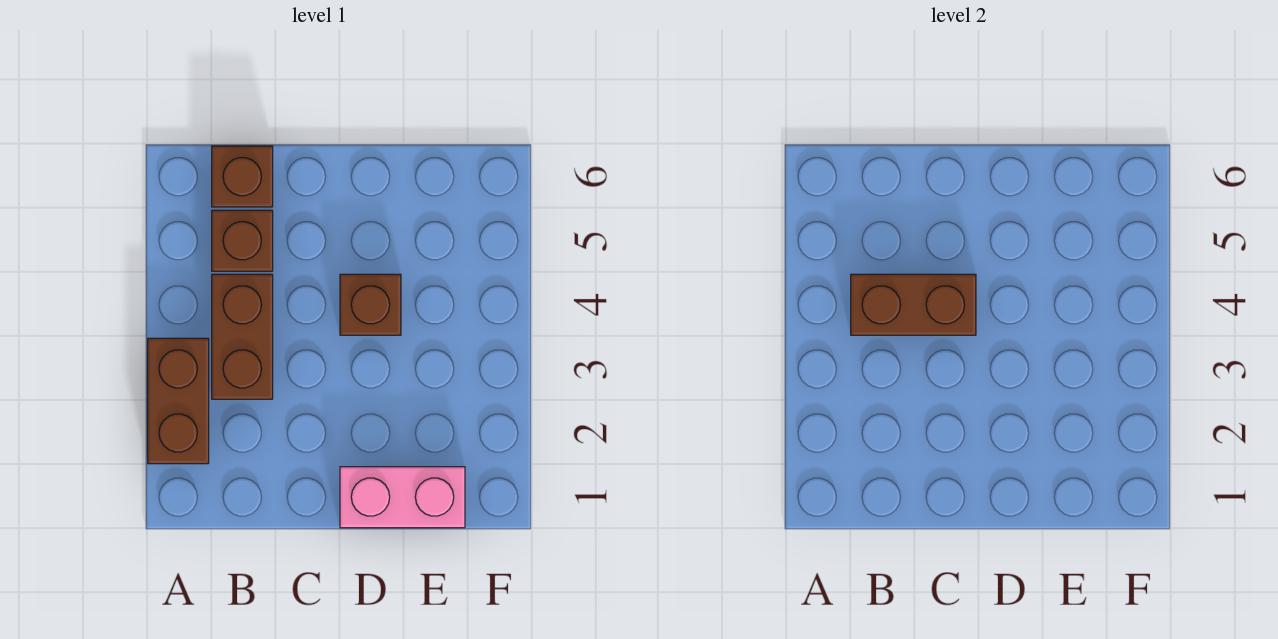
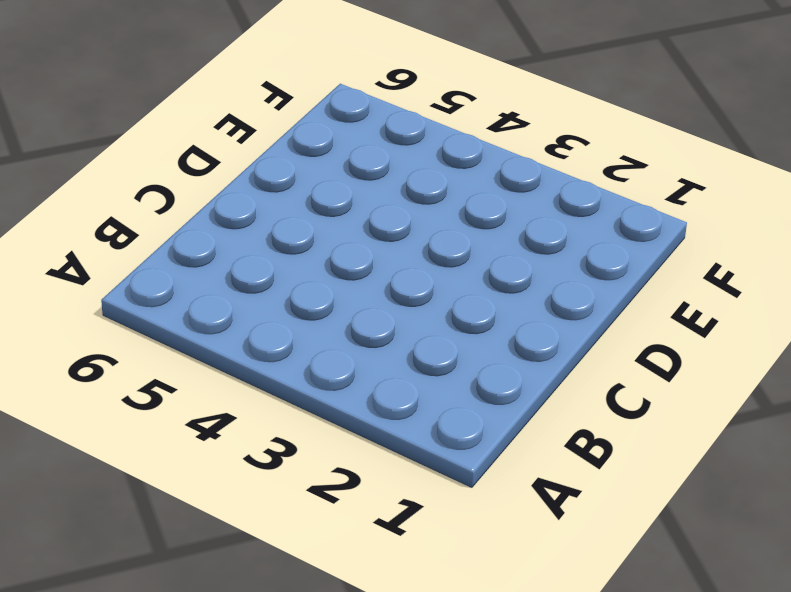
none -> brown 1x2 brick [148,338,209,464]
none -> brown 1x2 brick [212,274,273,399]

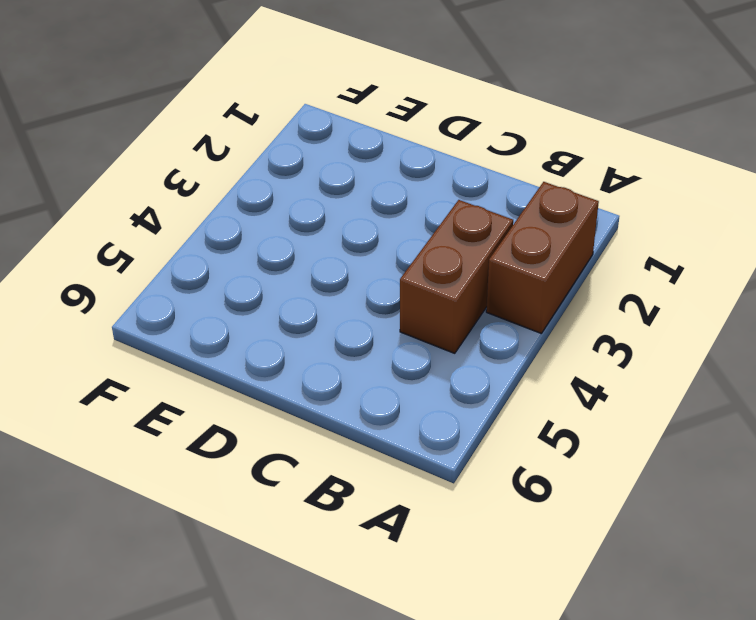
none -> brown 1x1 brick [212,210,273,271]
none -> brown 1x1 brick [212,146,273,207]

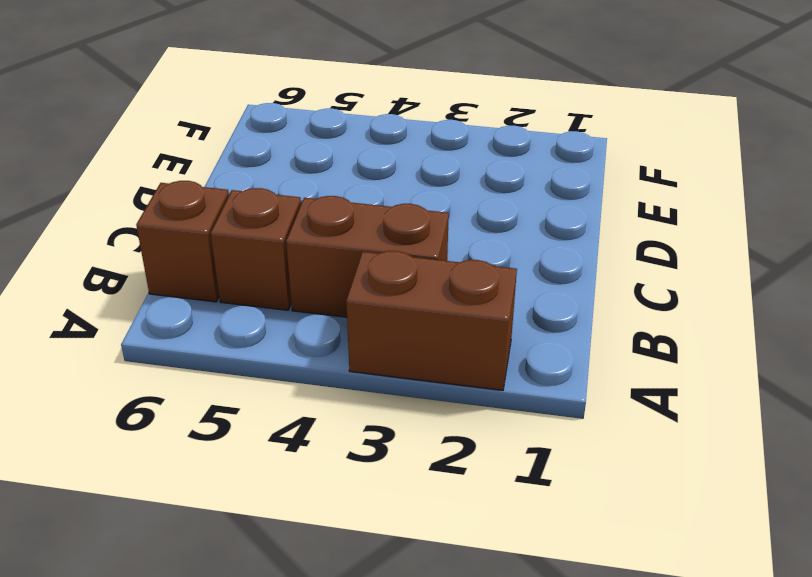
none -> pink 1x2 brick [340,467,465,528]
none -> brown 1x1 brick [340,274,401,335]

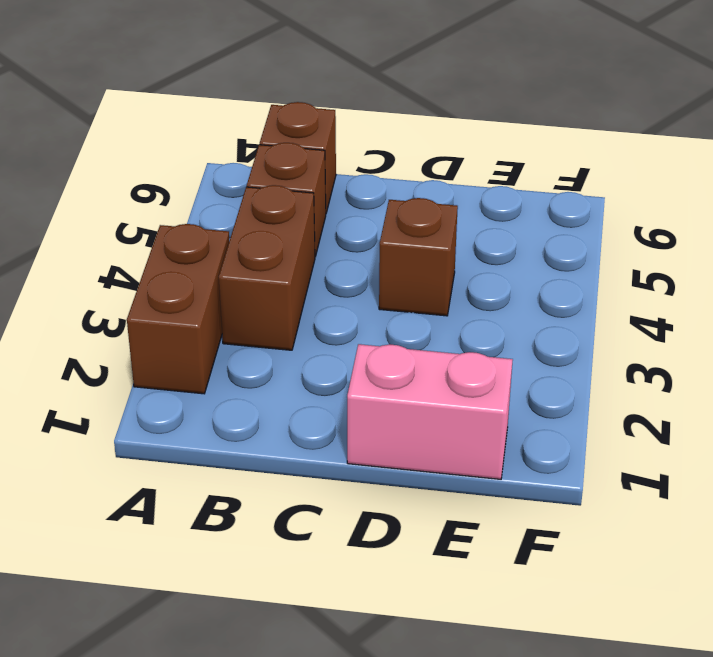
none -> brown 1x2 brick [851,274,976,335]

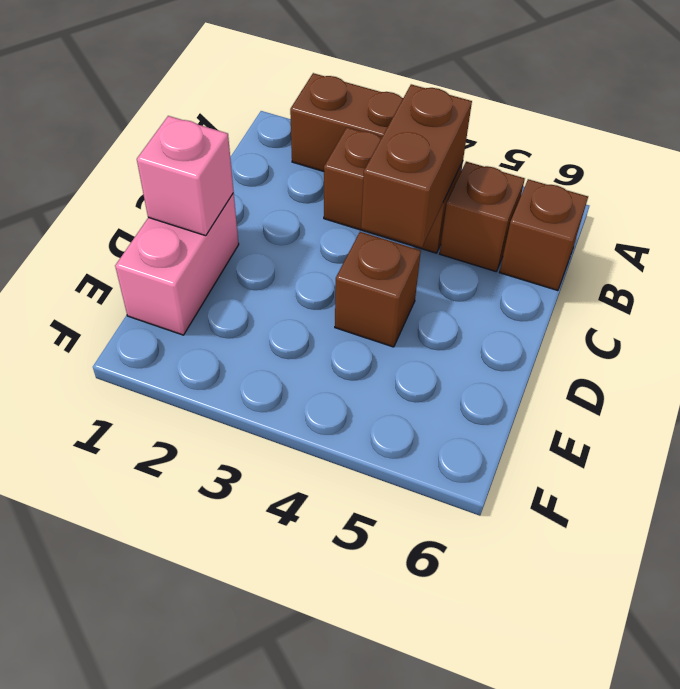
pink 1x1 brick [137,116,234,236] -> none

